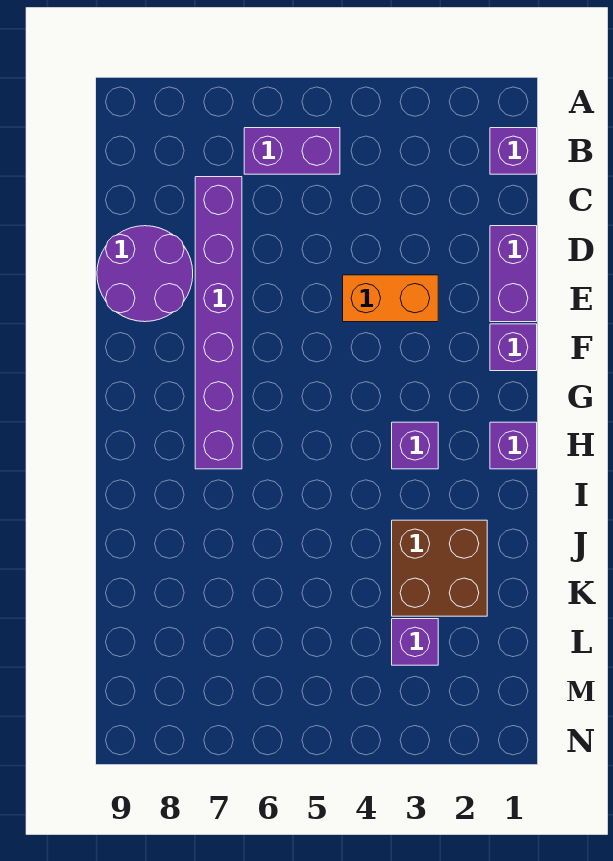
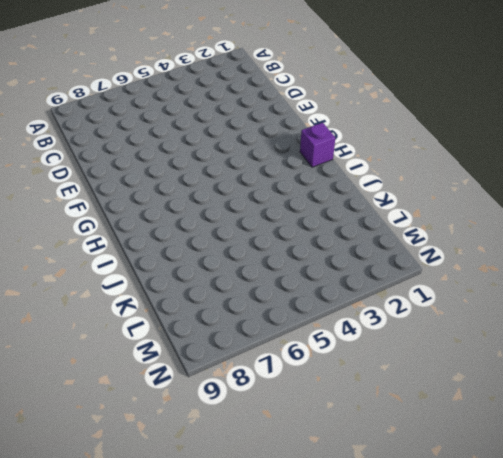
none -> purple 1x1 brick [490,128,537,174]
none -> purple 1x2 brick [244,128,340,174]

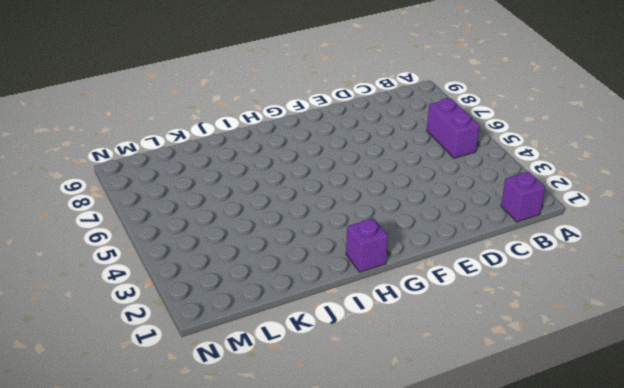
none -> purple 1x6 brick [195,177,242,469]
none -> purple 1x2 brick [490,226,537,322]

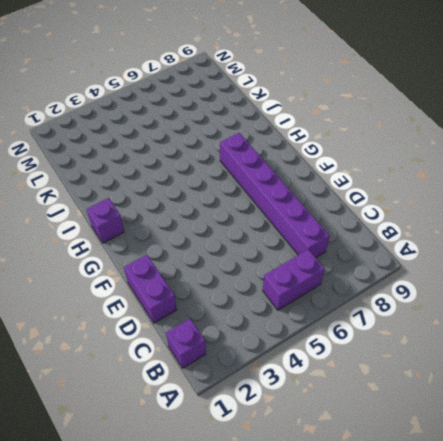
none -> purple 2x2 round brick [97,226,193,322]
none -> orange 1x2 brick [343,275,438,322]

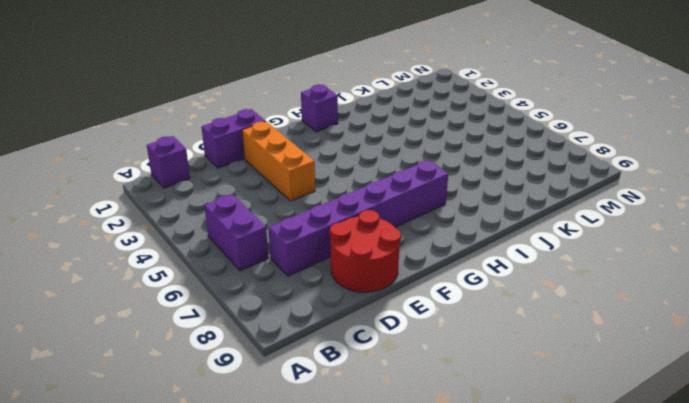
red 2x2 round brick [330,210,401,292] -> purple 2x2 round brick [97,226,193,322]
orange 1x3 brick [242,121,315,201] -> orange 1x2 brick [343,275,438,322]
none -> purple 1x1 brick [490,324,537,371]
none -> purple 1x1 brick [392,422,438,469]

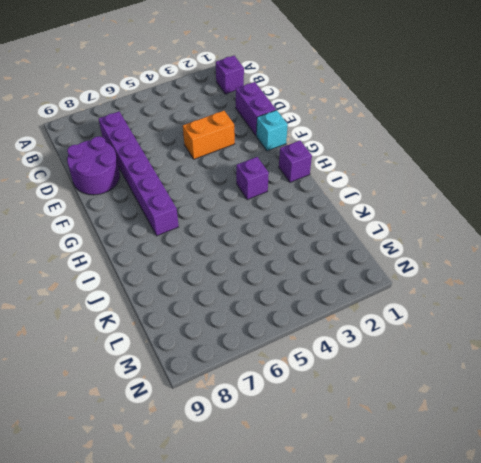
cyan 1x1 brick [257,110,288,151] -> purple 1x1 brick [490,324,537,371]
none -> purple 1x2 brick [244,128,340,174]
none -> brown 2x2 brick [392,520,487,616]

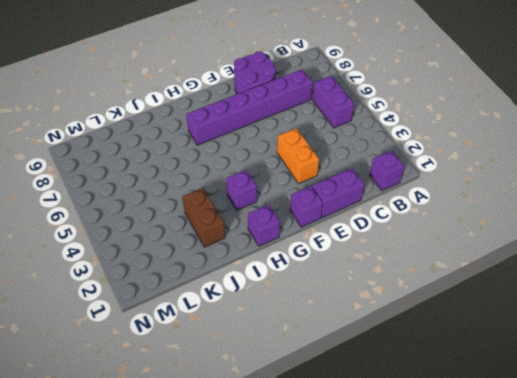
brown 1x2 brick [182,188,225,247] -> brown 2x2 brick [392,520,487,616]
none -> purple 1x1 brick [392,619,438,665]

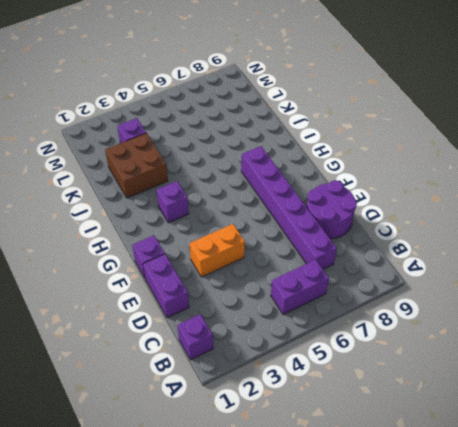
none -> purple 1x1 brick [490,422,537,469]

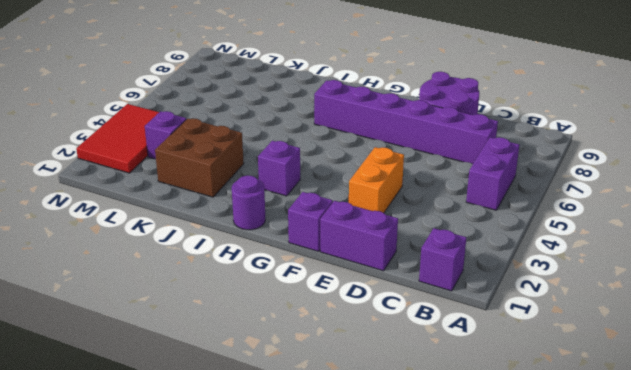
purple 1x1 round brick [232,175,265,230] -> purple 1x1 brick [490,422,537,469]
red 2x3 tile [76,104,159,173] -> none

